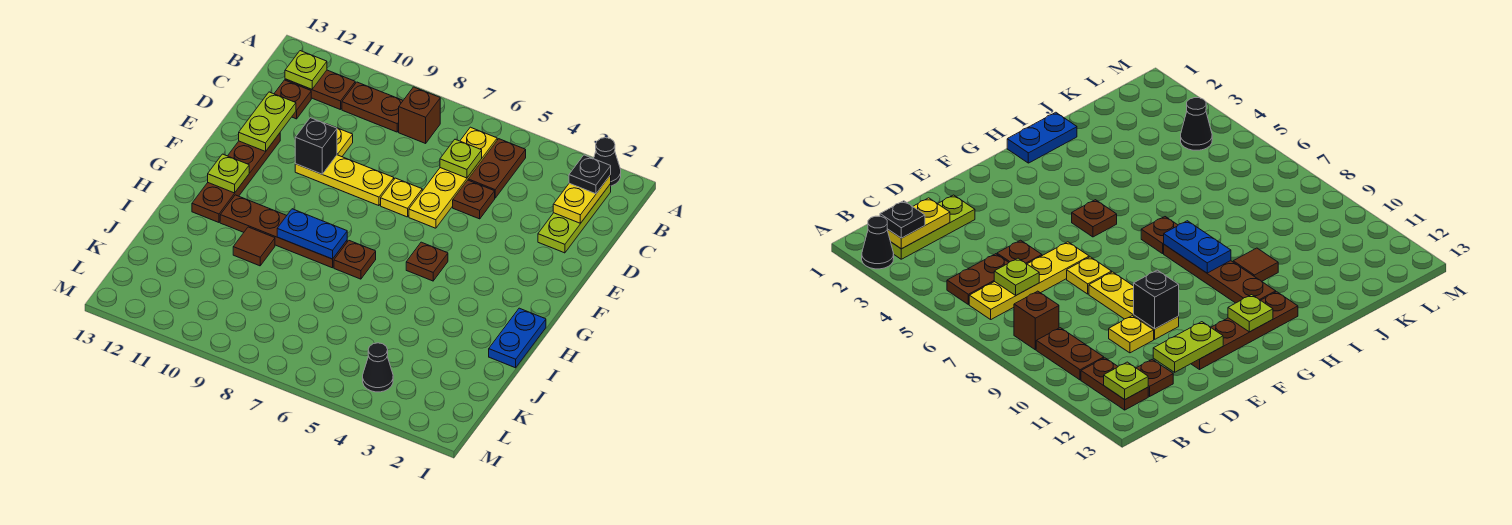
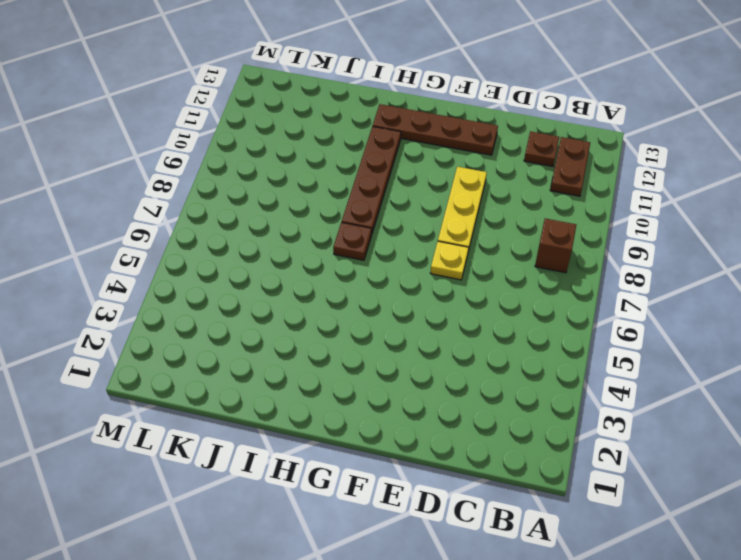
none -> black 1x1 cone [594,138,621,186]
none -> lime 1x3 plate [538,184,611,253]
none -> brown 1x2 plate [468,139,526,198]

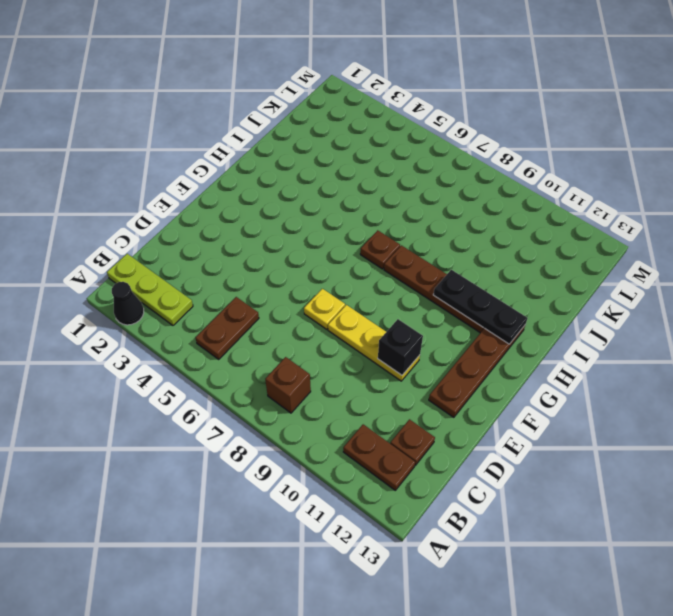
lime 1x3 plate [107,254,193,325] -> lime 1x3 plate turned to [538,184,611,253]
black 1x3 plate [433,270,527,344] -> none
none -> yellow 1x4 plate [409,127,497,228]
none -> brown 1x2 plate [342,82,403,132]
none -> brown 1x1 plate [453,180,495,219]

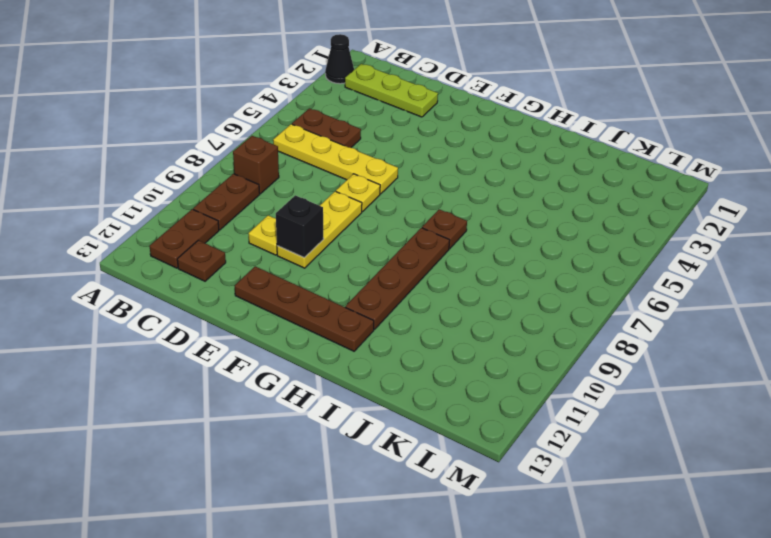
none -> brown 1x1 plate [453,180,495,219]
none -> brown 1x1 plate [406,242,448,281]
none -> blue 1x2 plate [489,308,546,368]

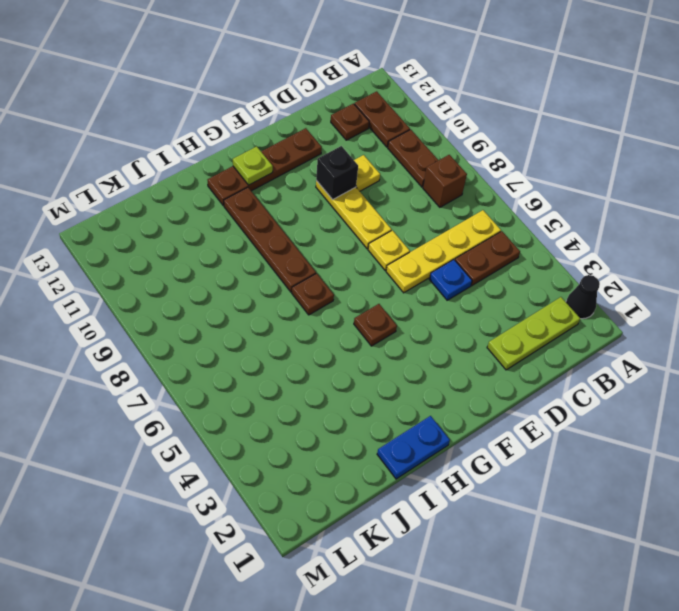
blue 1x1 plate [429,260,472,300] -> brown 1x1 plate [453,180,495,219]
none -> brown 1x1 tile [233,227,275,266]
none -> black 1x1 cone [363,343,393,392]
none -> yellow 1x2 plate [553,175,611,223]

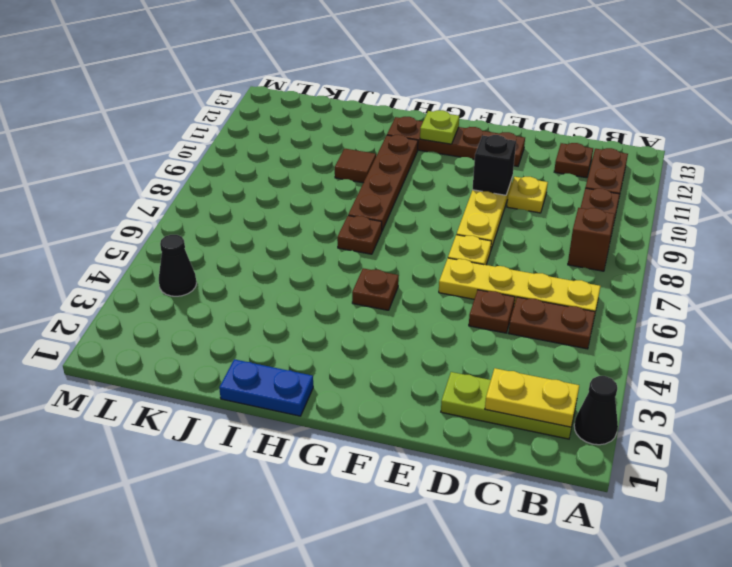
none -> lime 1x1 plate [285,51,327,89]
none -> lime 1x1 plate [440,139,482,178]
none -> lime 1x2 plate [239,92,296,151]

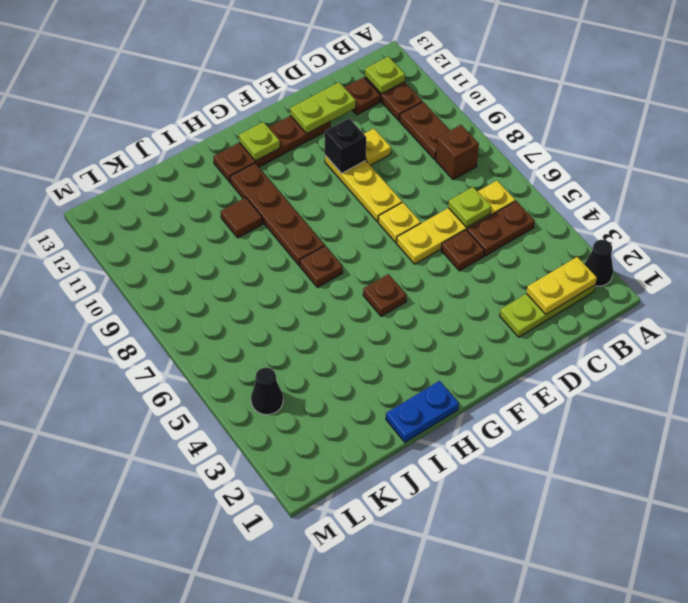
none -> blue 1x2 plate [277,209,347,259]
none -> black 1x1 plate [569,155,611,194]

